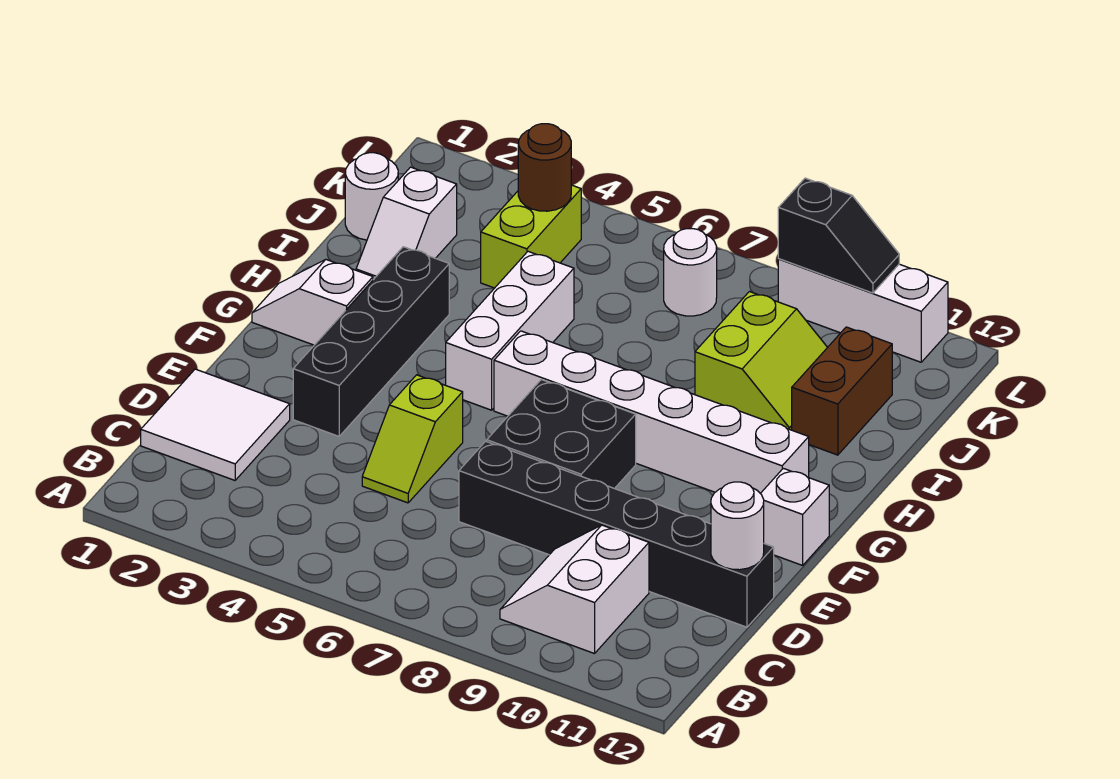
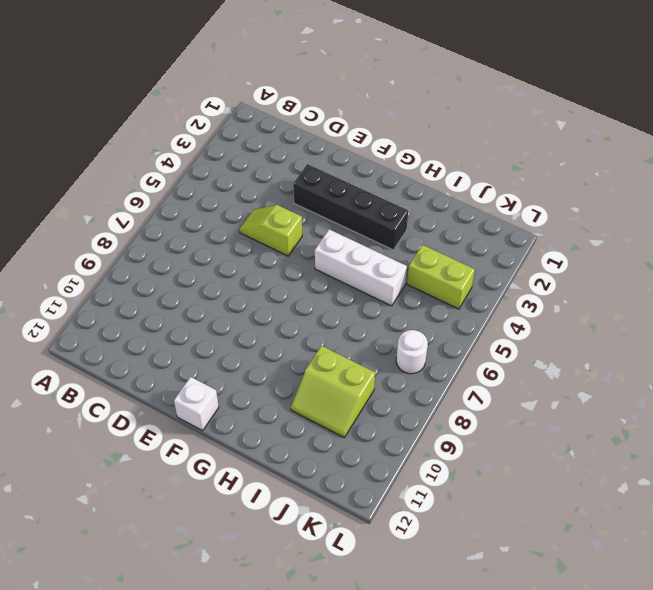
none -> white 2x2 slope [500,525,649,654]
none -> white 2x2 tile [141,369,290,480]
none -> black 1x6 brick [459,441,774,627]

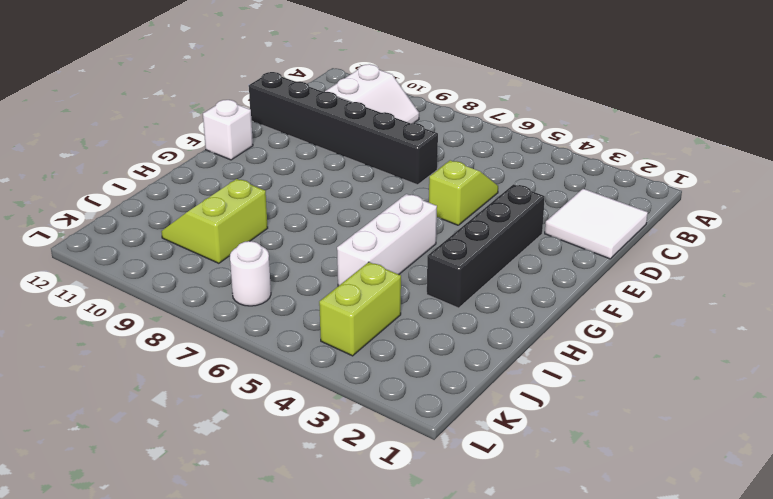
none -> black 2x2 brick [487,380,636,489]
none -> white 1x2 slope [252,260,373,345]
none -> white 1x6 brick [494,331,809,493]

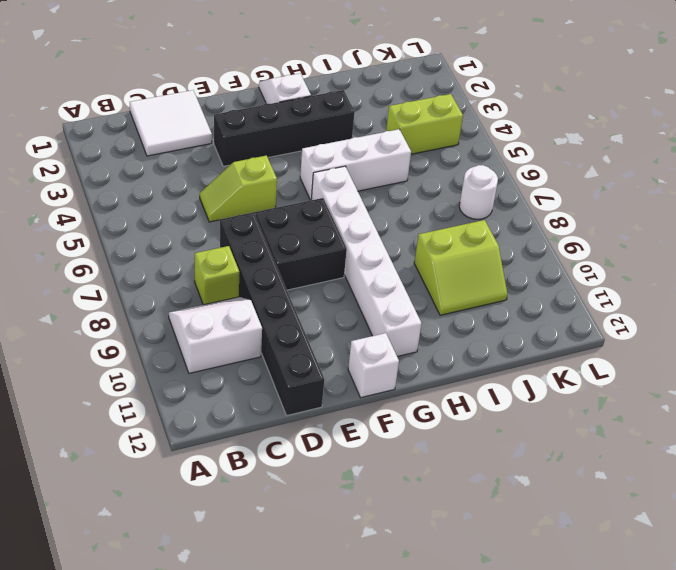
lime 1x1 brick [195,246,239,305] -> none
none -> white 1x2 slope [356,167,457,280]
none -> brown 1x2 brick [792,327,892,455]
none -> white 1x1 round brick [345,153,398,240]

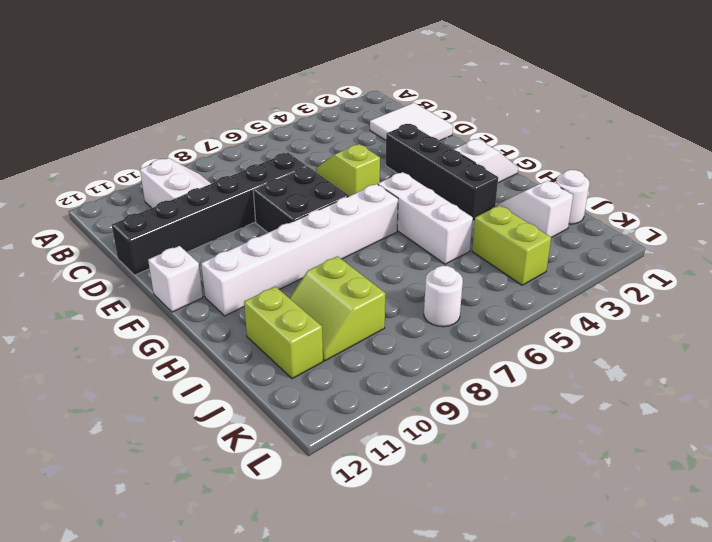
lime 1x2 brick [244,286,323,379] -> brown 1x2 brick [792,327,892,455]
none -> white 1x3 brick [778,259,948,362]
none -> white 1x1 round brick [711,482,764,570]
none -> brown 1x1 round brick [518,124,571,211]

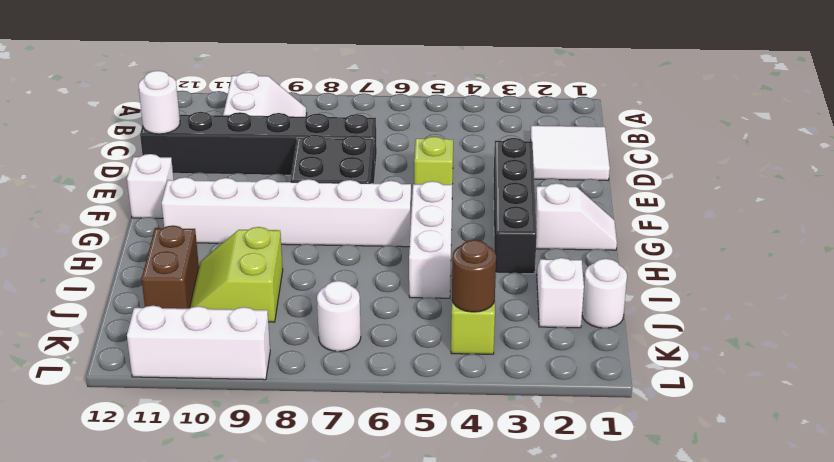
none -> black 1x2 slope [778,178,899,293]

